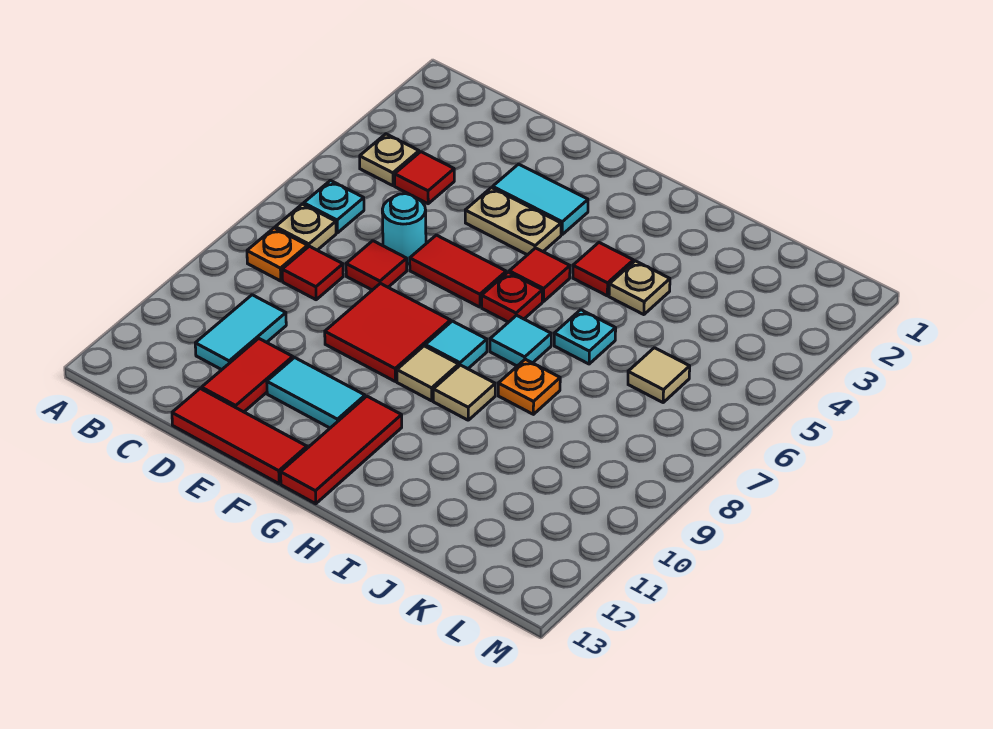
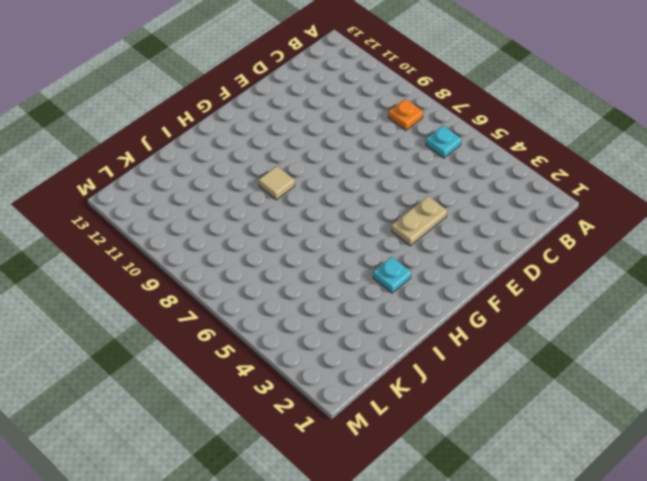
cyan 1x1 plate [373,257,411,293] -> cyan 1x1 plate moved to [554,310,616,364]
none -> tan 1x1 plate [360,134,419,186]
none -> tan 1x1 plate [275,204,336,250]
none -> red 1x1 tile [395,152,454,204]

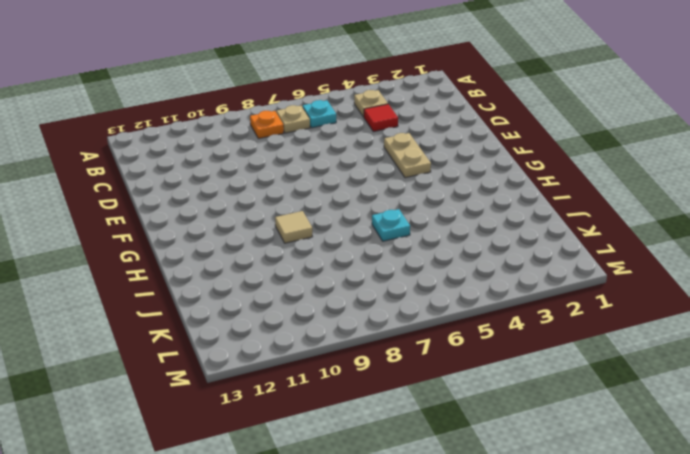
none -> red 1x1 tile [282,246,343,300]
none -> cyan 1x2 tile [195,295,286,370]
none -> cyan 1x1 round brick [382,194,426,264]

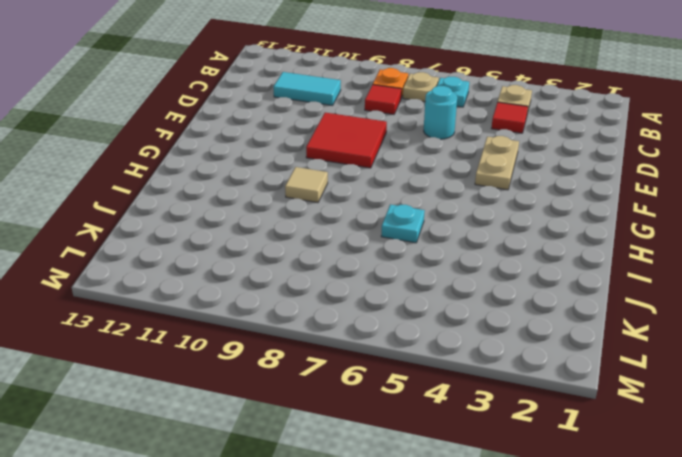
none -> red 1x1 tile [346,241,407,290]
none -> red 1x2 tile [202,338,293,412]
none -> red 1x3 tile [172,389,307,484]

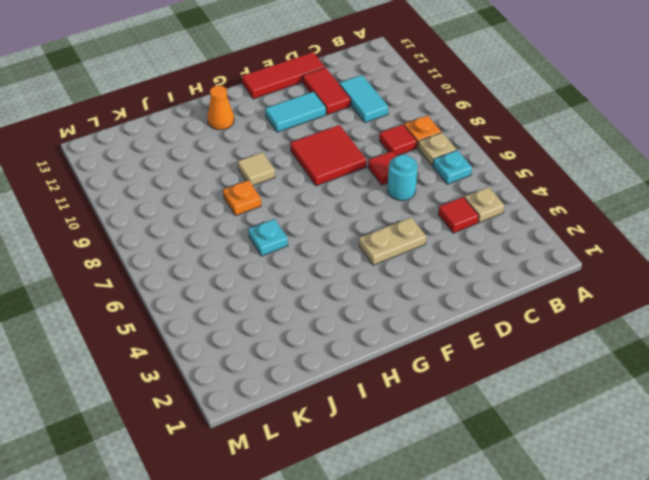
orange 1x1 cone [207,86,234,130] -> none
none -> cyan 1x2 tile [493,164,588,234]
none -> red 1x2 tile [410,235,506,307]
none -> red 1x1 tile [509,248,570,301]

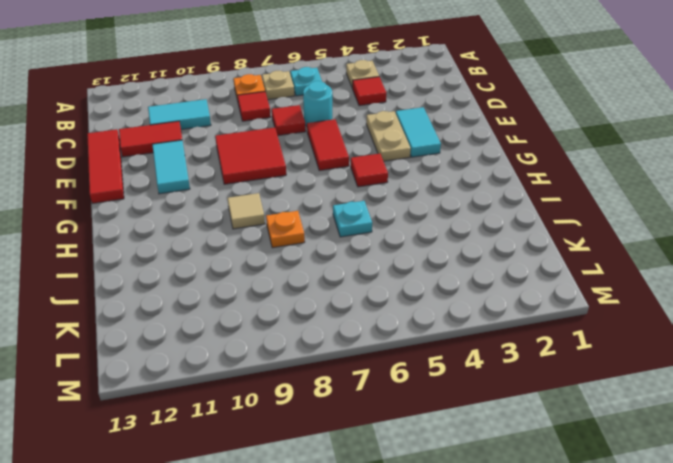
none -> red 1x1 plate [482,272,542,322]
none -> cyan 1x1 tile [425,321,487,369]
none -> tan 1x1 tile [397,346,459,401]

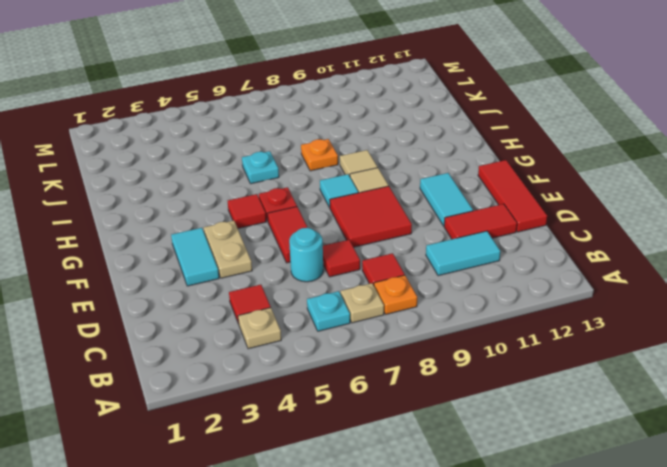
none -> red 1x3 tile [281,396,402,504]
none -> red 1x1 tile [573,243,633,296]
none -> cyan 1x1 tile [490,315,551,366]

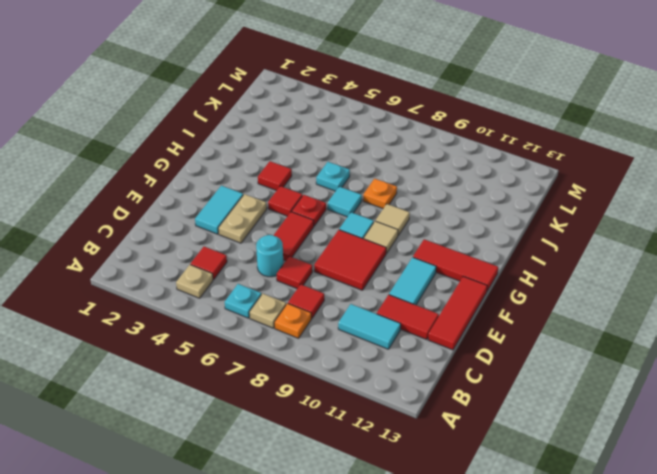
none -> tan 1x1 plate [609,261,670,315]
none -> tan 1x1 tile [628,348,690,402]

